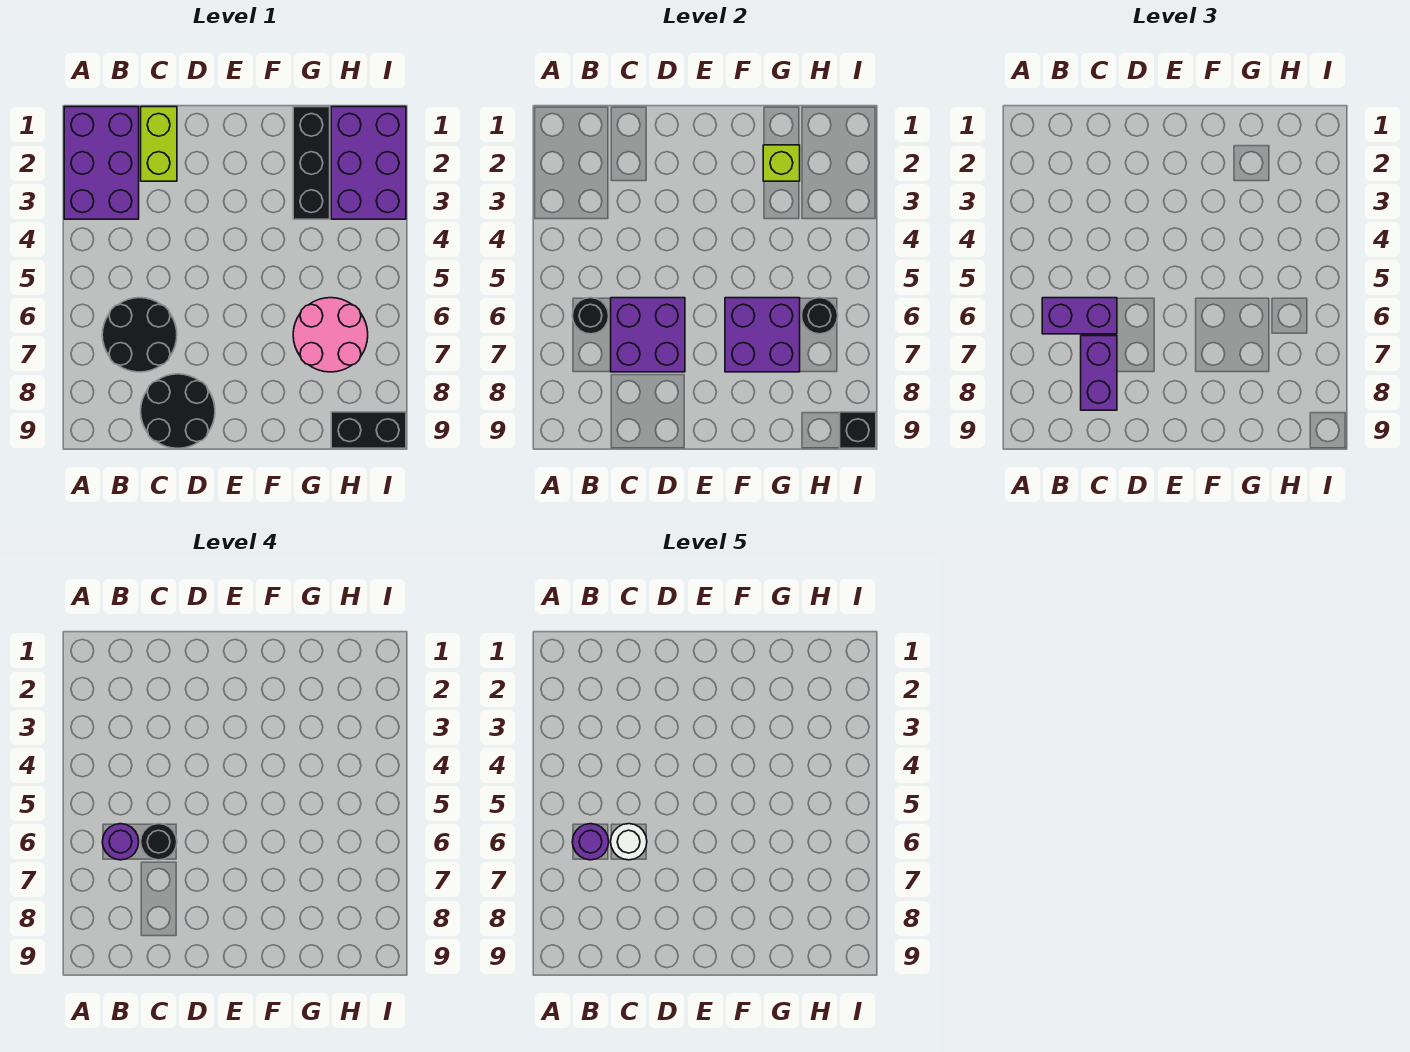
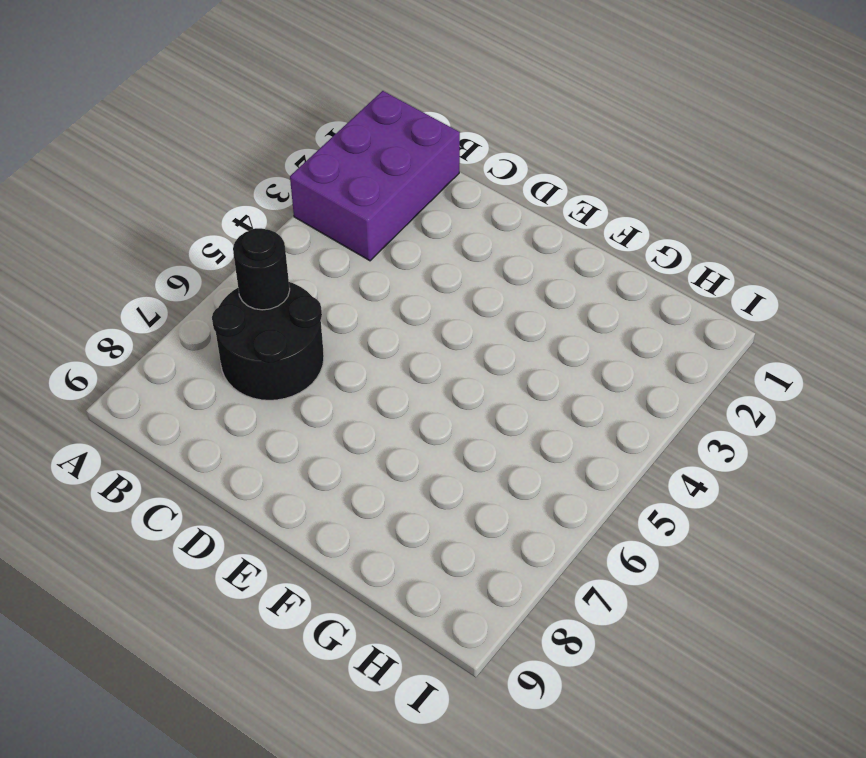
none -> lime 1x2 brick [141,107,177,181]
none -> black 2x2 round brick [141,374,215,448]
none -> black 1x3 brick [293,107,330,219]

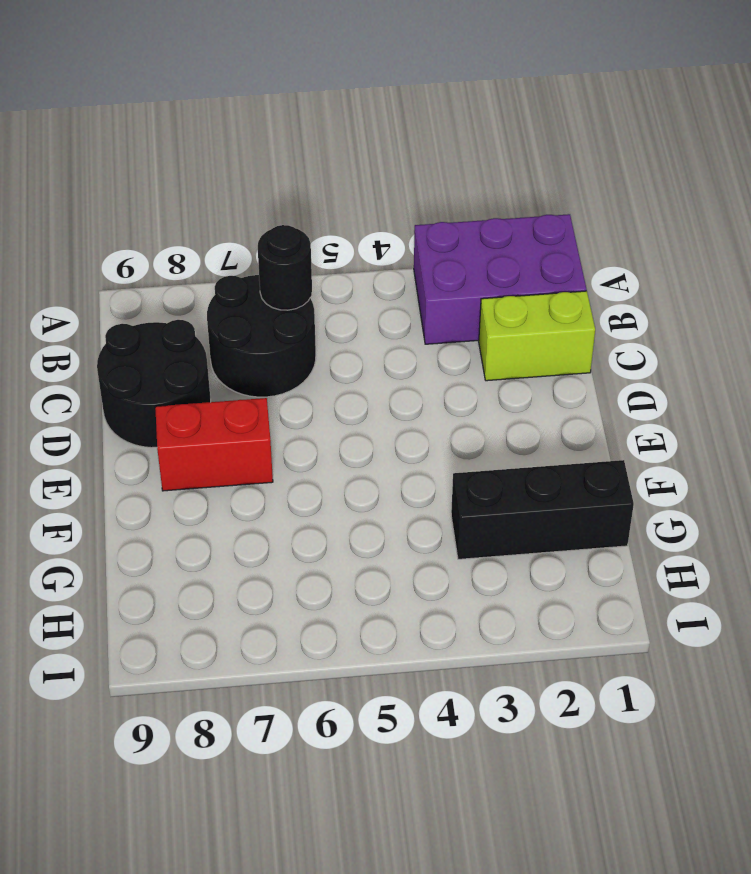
red 1x2 brick [155,398,273,491] -> none
none -> pink 2x2 round brick [293,298,368,372]
none -> purple 2x3 brick [331,107,406,219]
none -> black 1x2 brick [331,412,406,448]

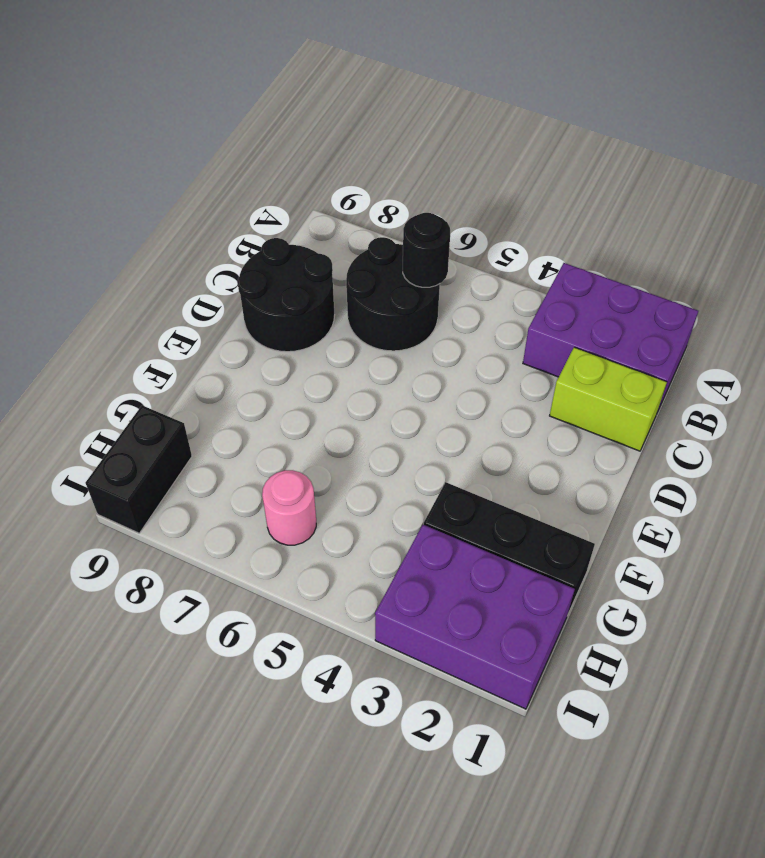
pink 1x1 round brick [262,470,316,545] -> pink 2x2 round brick [293,298,368,372]
none -> purple 2x2 brick [611,298,685,372]
none -> purple 2x2 brick [725,298,800,372]
none -> lime 1x1 brick [763,145,800,181]

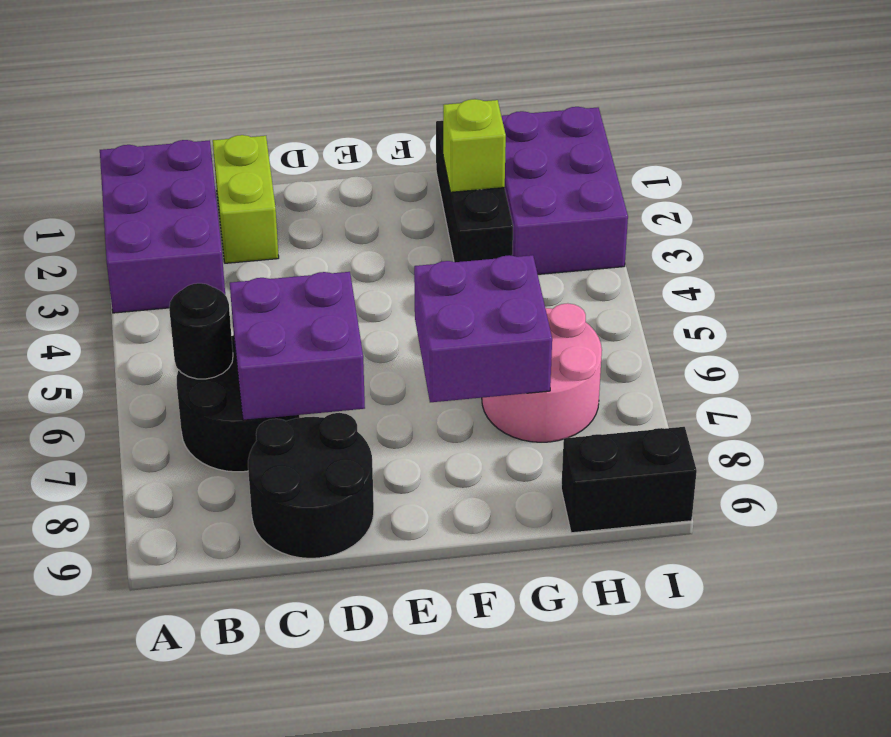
none -> black 1x1 round brick [801,298,838,334]
none -> black 1x1 brick [840,412,876,448]
none -> purple 1x2 brick [1042,298,1117,334]

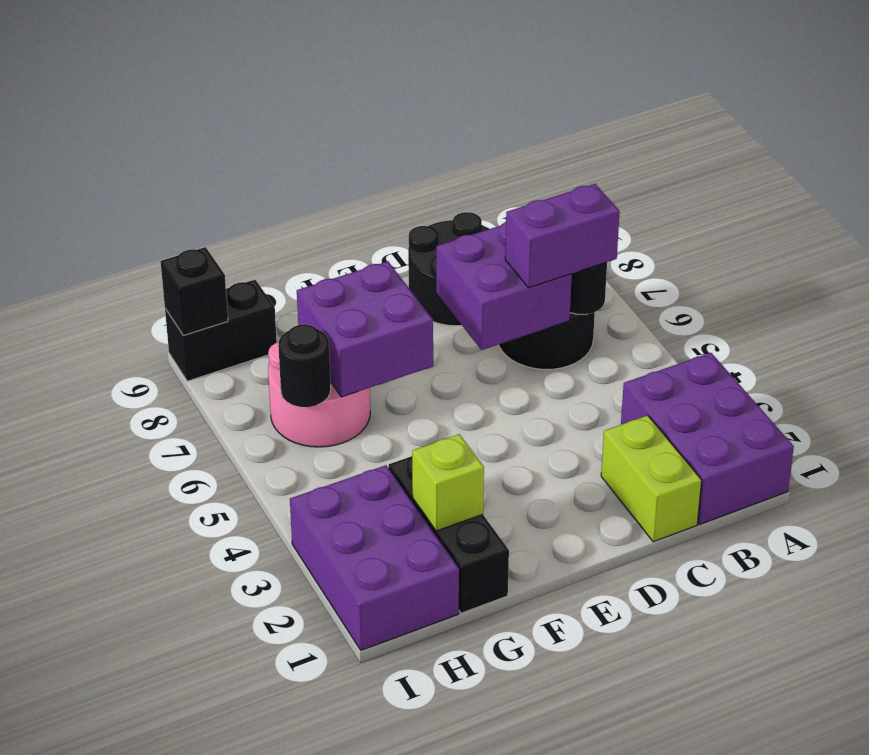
none -> purple 1x2 brick [1081,336,1117,410]
none -> purple 1x1 round brick [102,824,139,860]
none -> black 1x1 round brick [141,824,177,860]

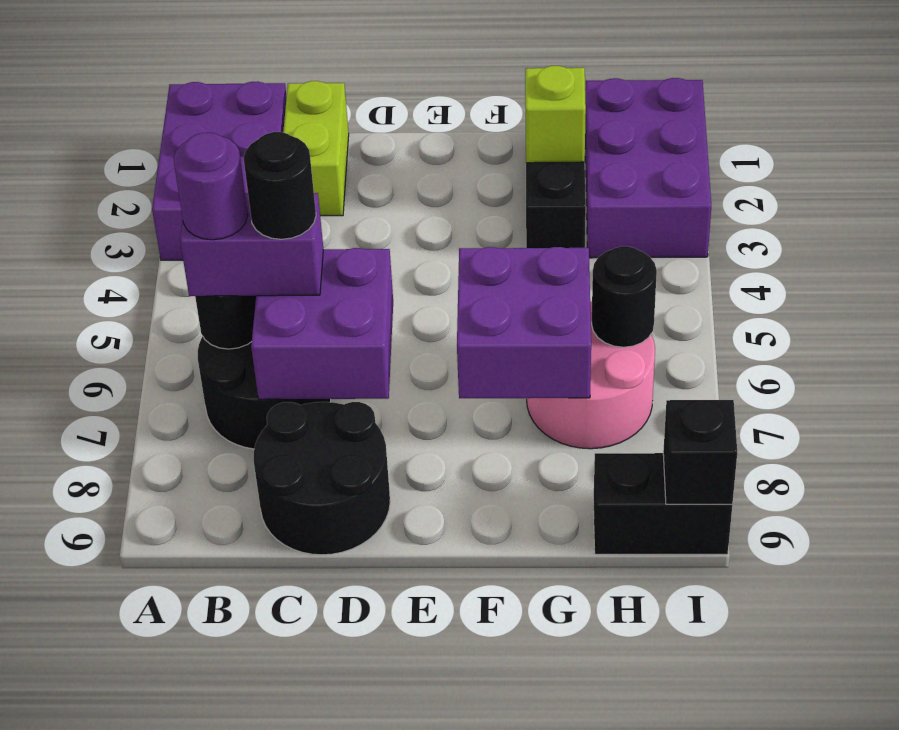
none -> purple 1x2 brick [1081,336,1117,410]
none -> purple 1x1 round brick [572,824,609,860]
none -> white 1x1 round brick [611,824,647,860]

